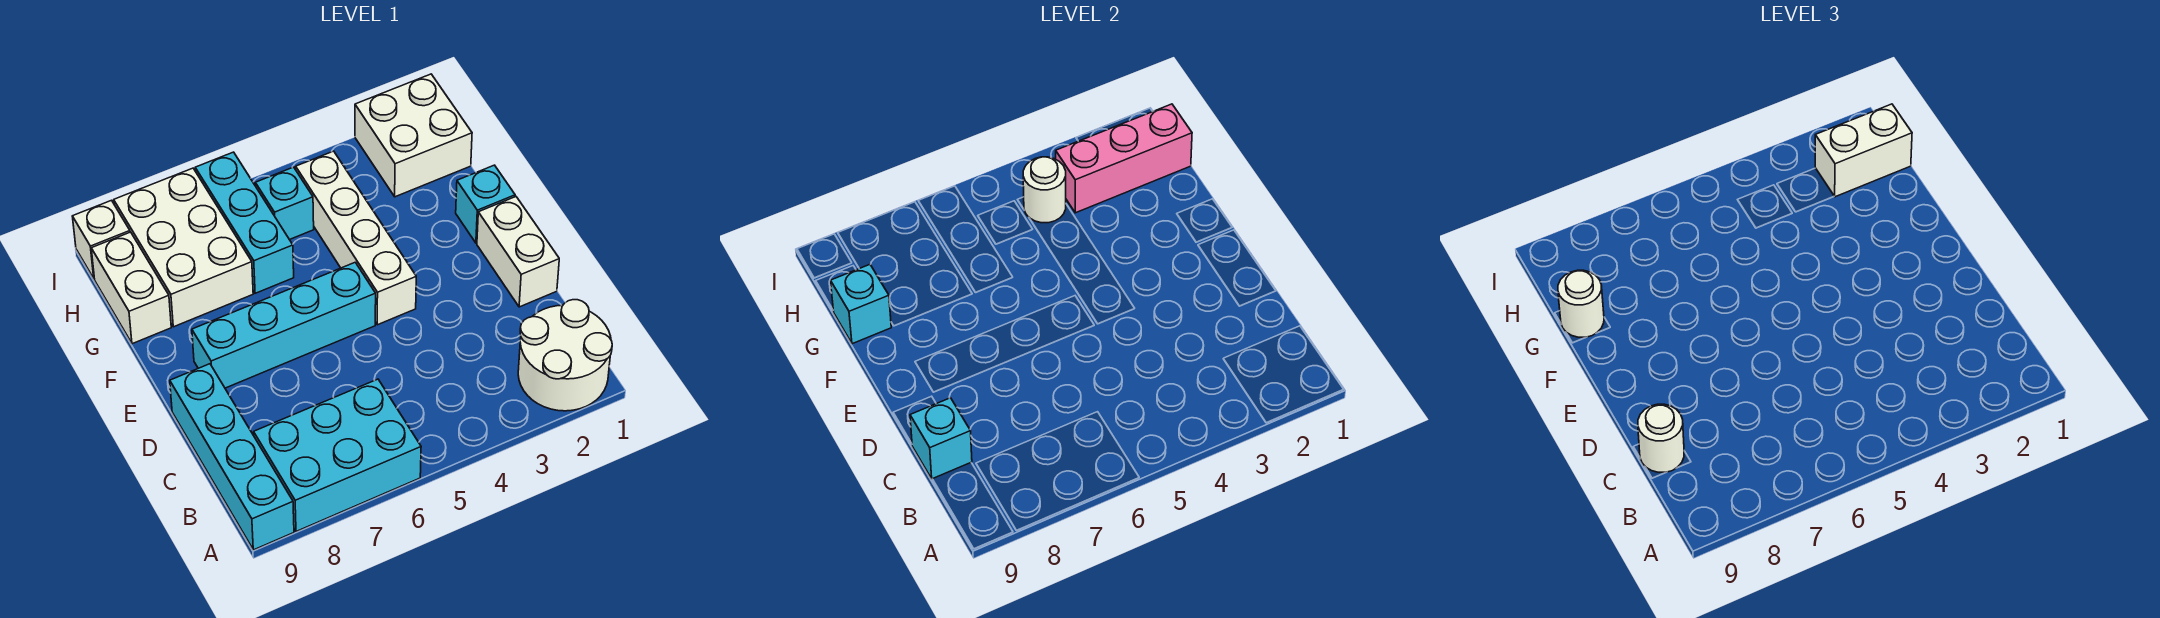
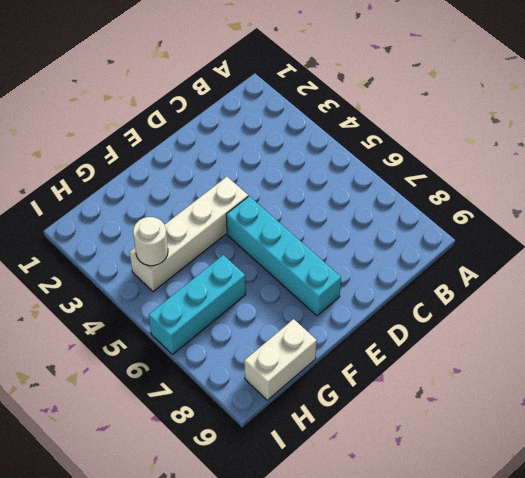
none -> white 2x2 round brick [518,300,612,411]
none -> cyan 2x3 brick [254,379,421,531]
none -> cyan 1x4 brick [170,364,294,550]

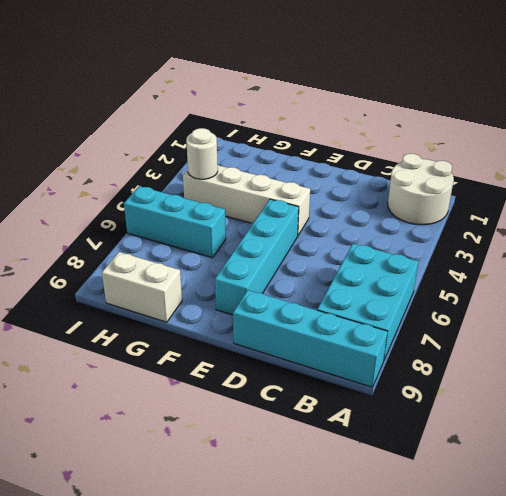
none -> white 1x2 brick [477,197,559,307]
none -> cyan 1x1 brick [456,165,515,243]
none -> white 2x3 brick [114,168,253,327]

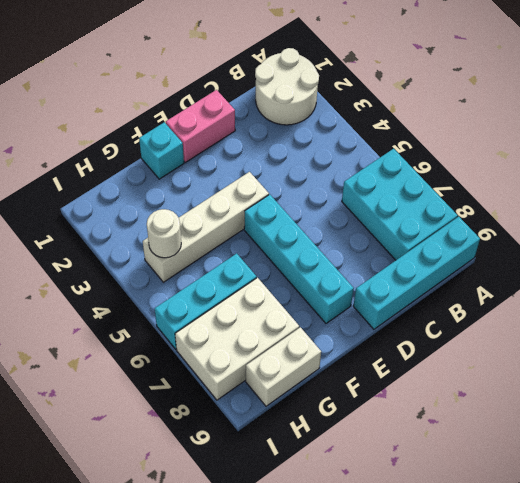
pink 1x2 brick [166,90,235,162] -> white 1x2 brick [477,197,559,307]
none -> white 2x2 brick [355,74,472,197]
none -> cyan 1x1 brick [255,167,314,240]
none -> white 1x1 brick [72,200,130,278]

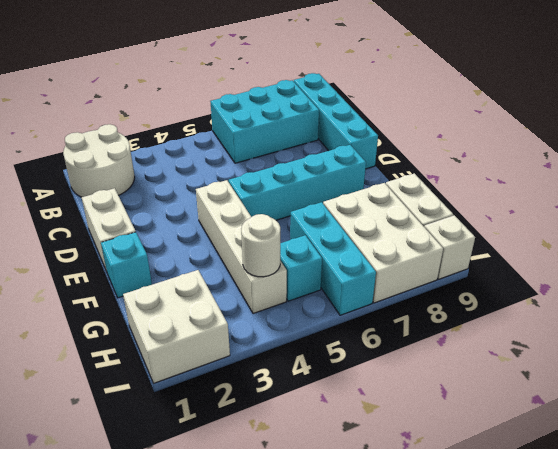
none -> cyan 1x1 brick [910,398,972,479]
none -> cyan 1x1 brick [831,265,891,344]
none -> pink 1x3 brick [1056,104,1192,213]

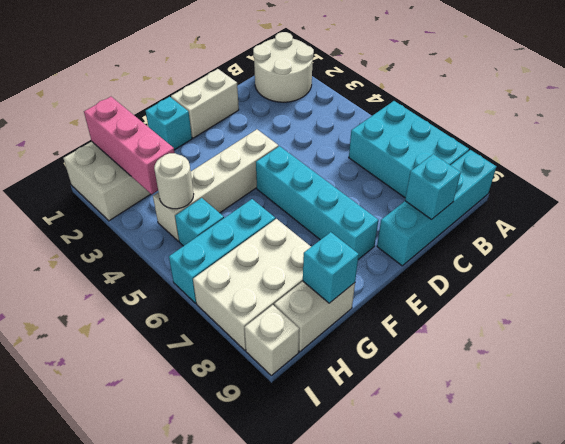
none -> white 1x1 round brick [1638,404,1684,473]
none -> white 1x1 round brick [1558,270,1604,337]
none -> white 1x2 brick [1815,104,1912,197]

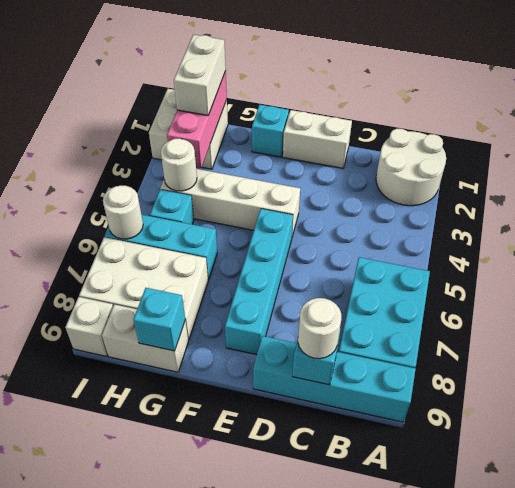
white 1x1 round brick [103,186,143,239] -> white 1x1 round brick moved to [1558,270,1604,337]

